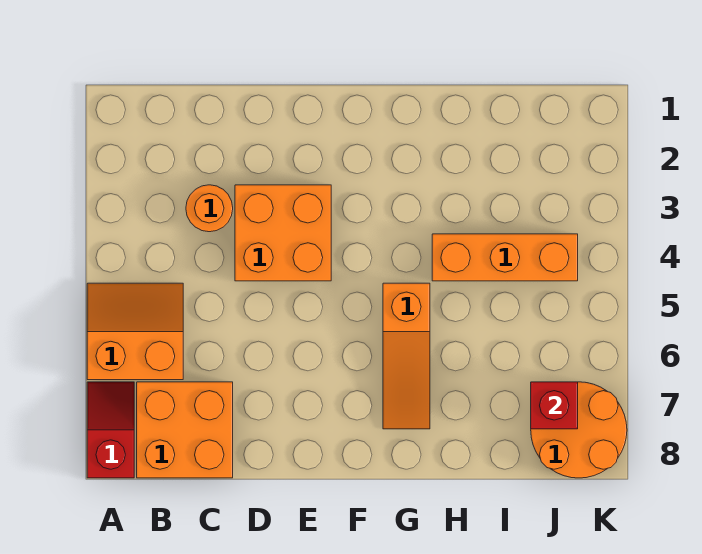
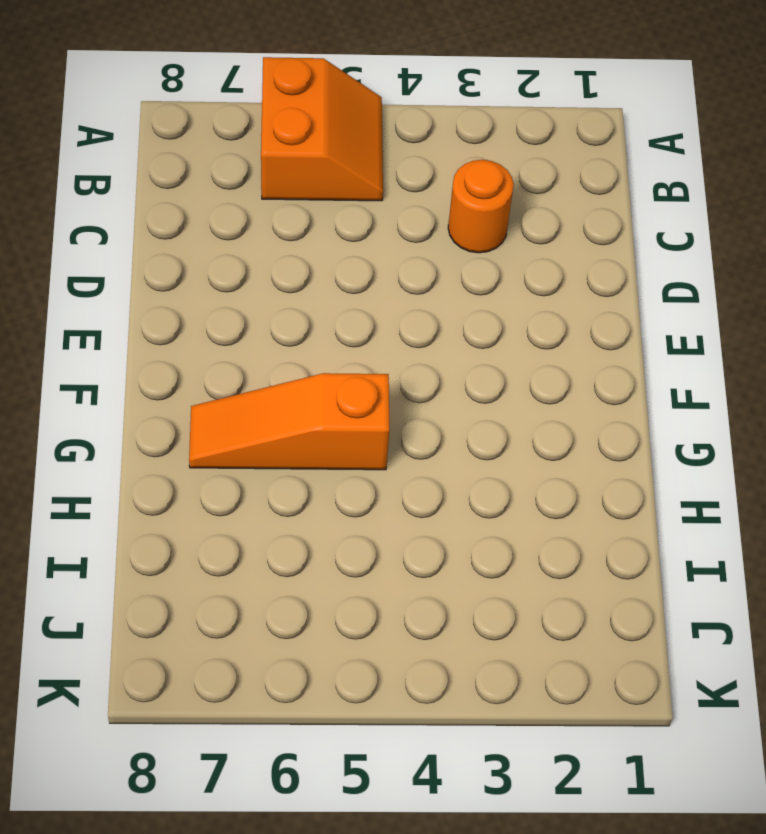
none -> red 1x2 slope [87,382,134,478]
none -> orange 2x2 brick [137,382,233,478]

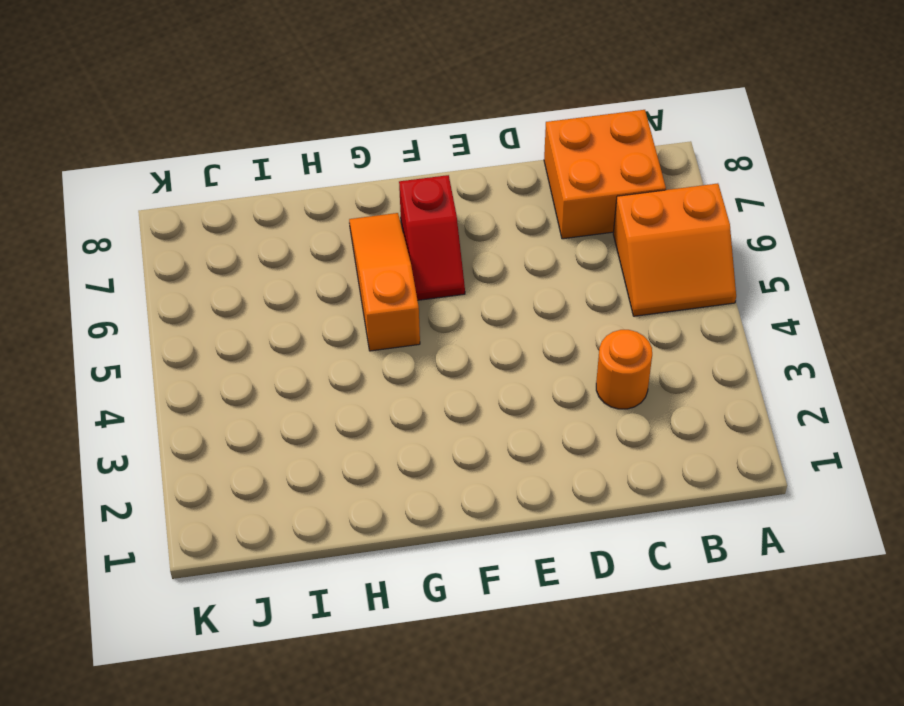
red 1x2 slope [399,175,465,300] -> red 1x2 slope moved to [87,382,134,478]
none -> orange 2x2 brick [235,185,331,281]
none -> orange 1x3 brick [432,234,578,281]

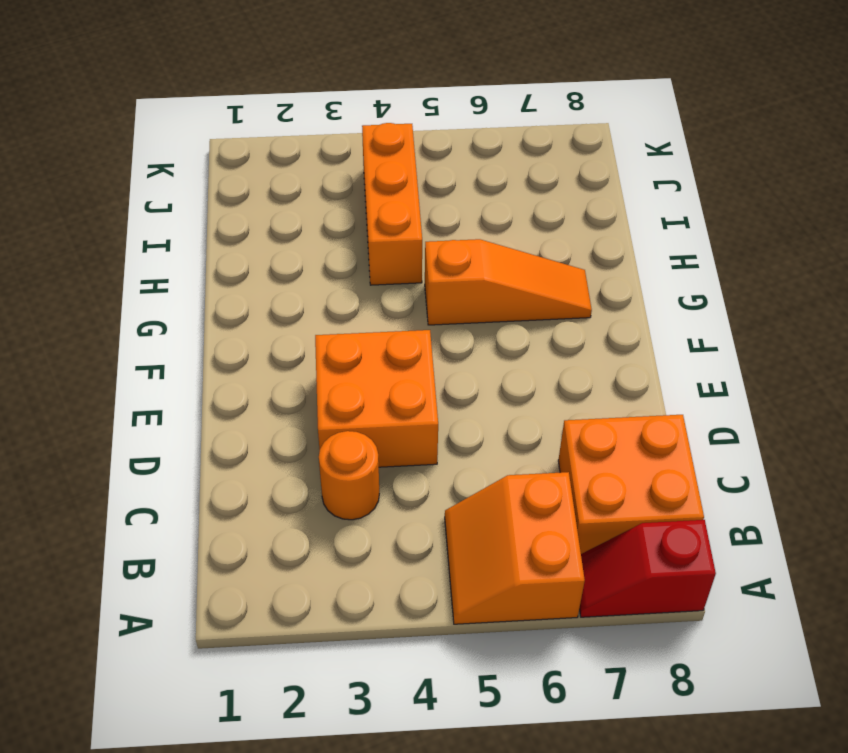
none -> orange 2x2 round brick [531,382,627,478]
none -> red 1x1 brick [531,382,578,429]

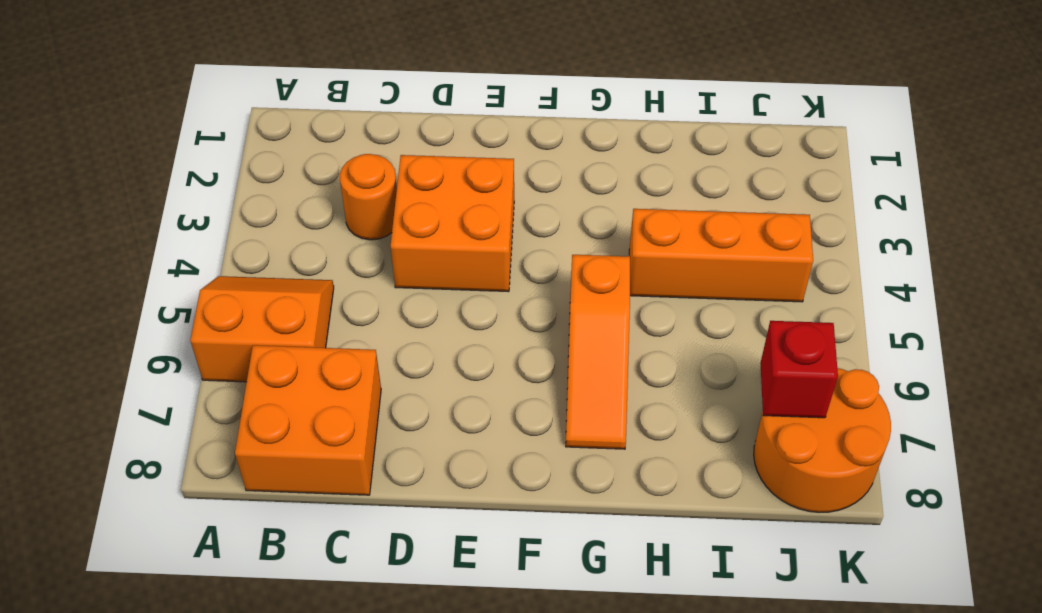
none -> red 1x2 slope [87,382,134,478]

